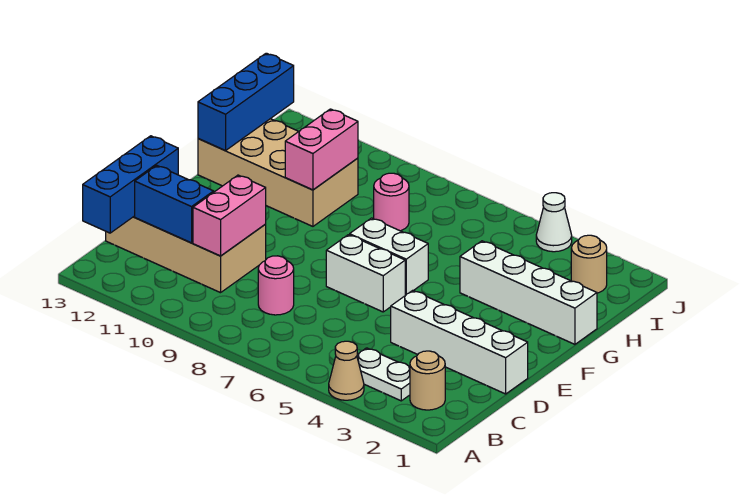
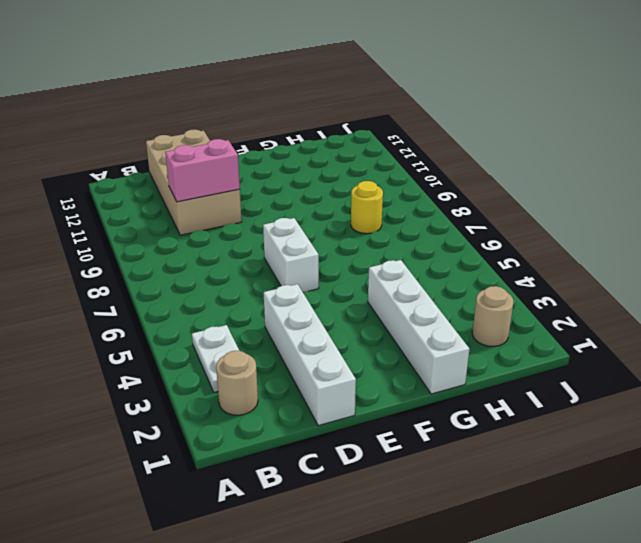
yellow 1x1 round brick [351,181,383,234] -> pink 1x1 round brick [374,173,409,231]
none -> tan 1x1 cone [329,341,364,400]
none -> pink 1x1 round brick [258,256,294,315]
none -> white 1x2 brick [350,218,428,295]

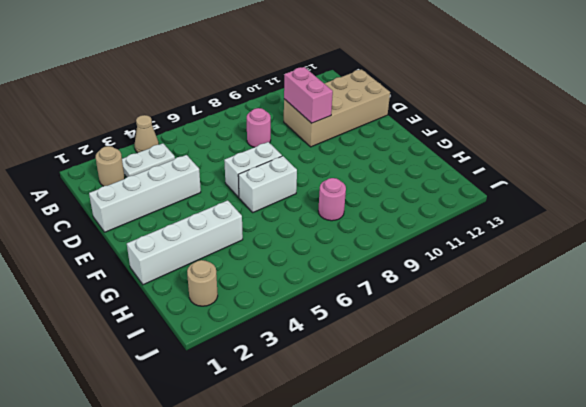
none -> tan 2x4 brick [198,119,358,226]
none -> white 1x1 cone [536,193,572,252]
none -> blue 1x3 brick [83,136,178,233]

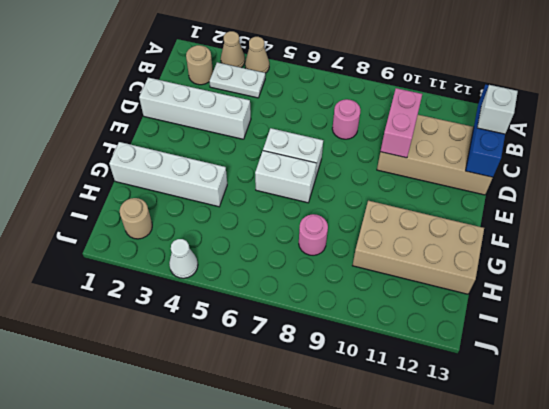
tan 1x1 cone [221,31,245,68] -> none
white 1x1 brick [477,85,518,134] -> none
none -> blue 1x2 brick [135,165,214,243]
none -> pink 1x2 brick [285,109,358,190]
none -> blue 1x3 brick [198,53,294,150]

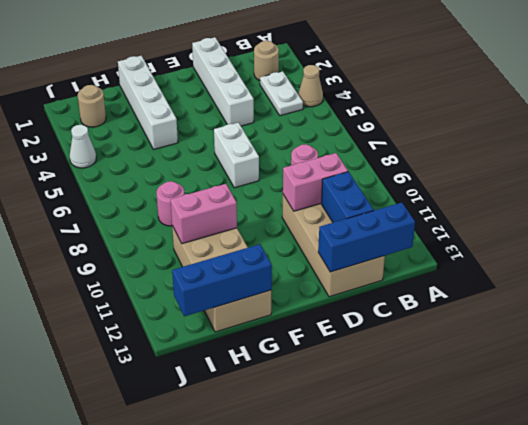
none -> white 1x2 brick [350,218,428,295]

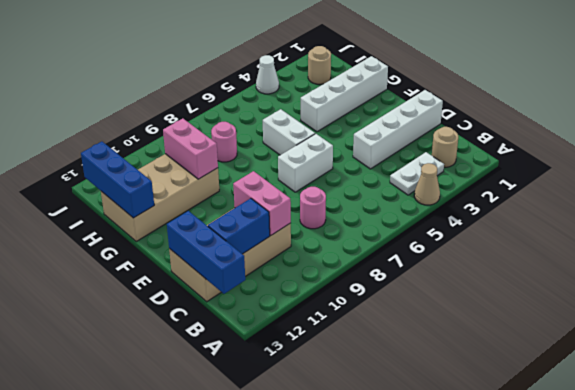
white 1x2 brick [263,109,315,155] -> white 1x2 brick turned to [350,218,428,295]

